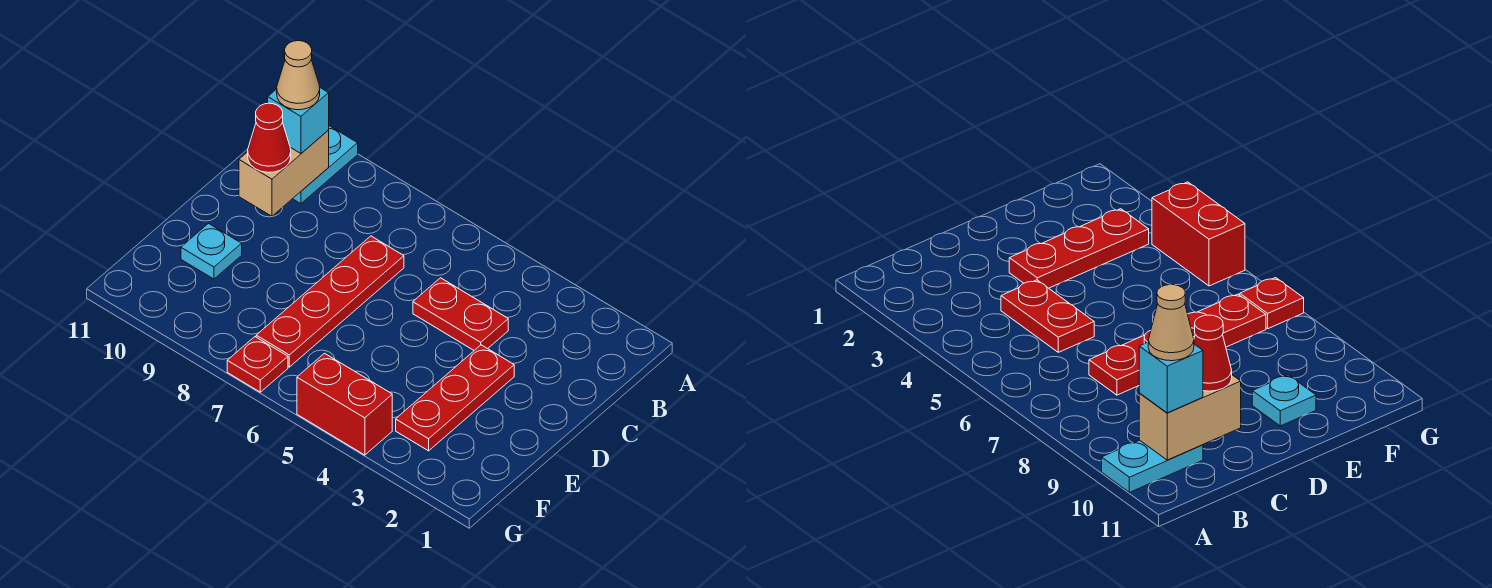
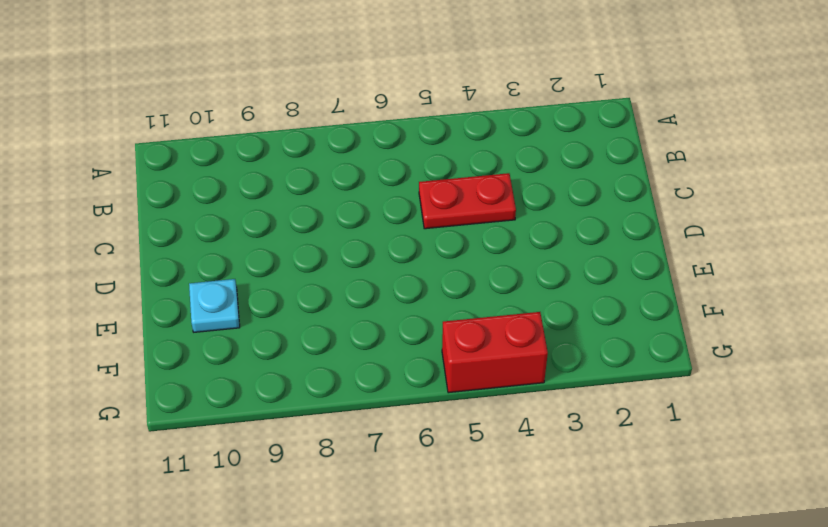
none -> cyan 1x2 plate [293,126,358,204]
none -> red 1x4 plate [256,236,404,367]

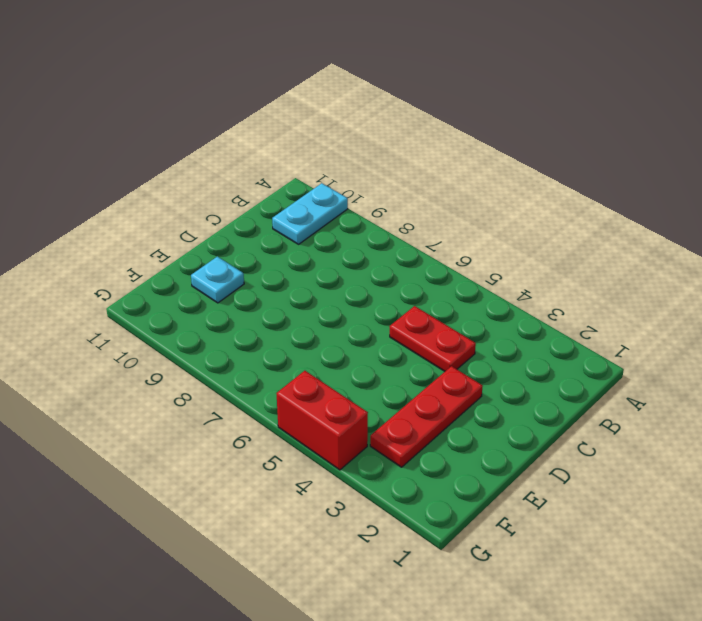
none -> red 1x4 plate [256,236,404,367]
none -> red 1x1 plate [227,337,288,392]

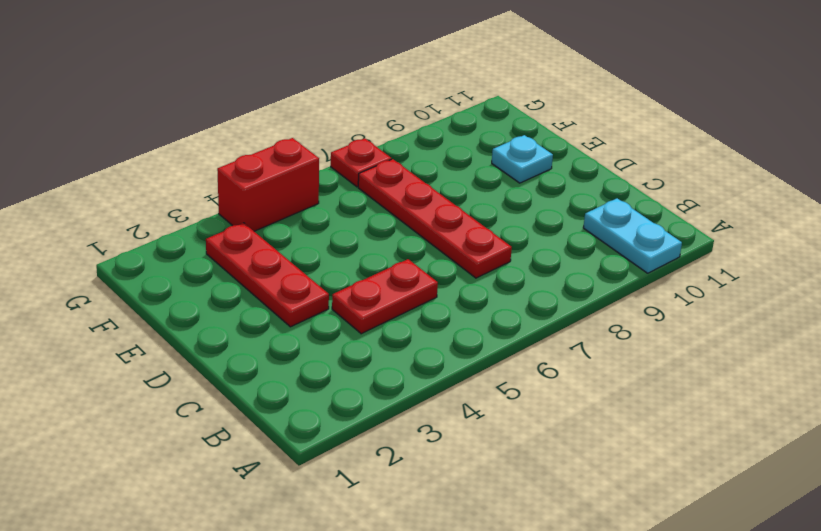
none -> tan 1x2 brick [239,131,329,216]
none -> cyan 1x1 brick [268,88,329,154]

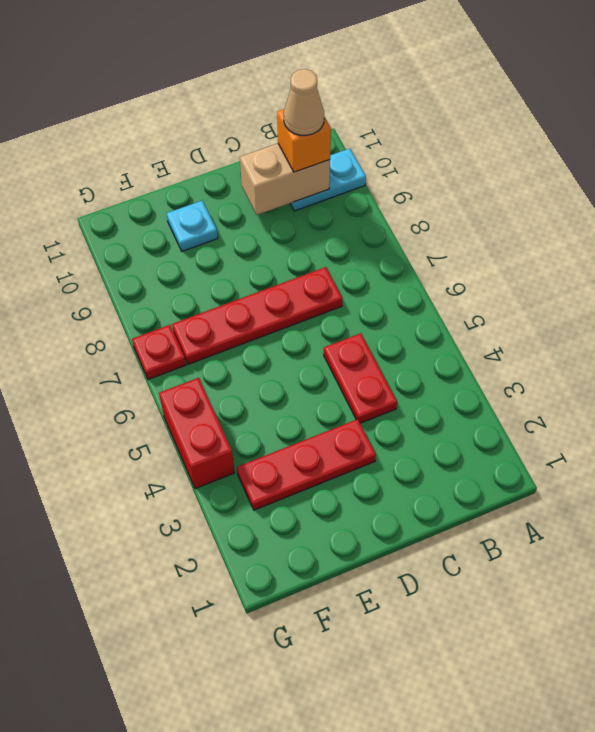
orange 1x1 brick [277,109,331,172] -> cyan 1x1 brick [268,88,329,154]
none -> red 1x1 cone [248,103,291,172]

